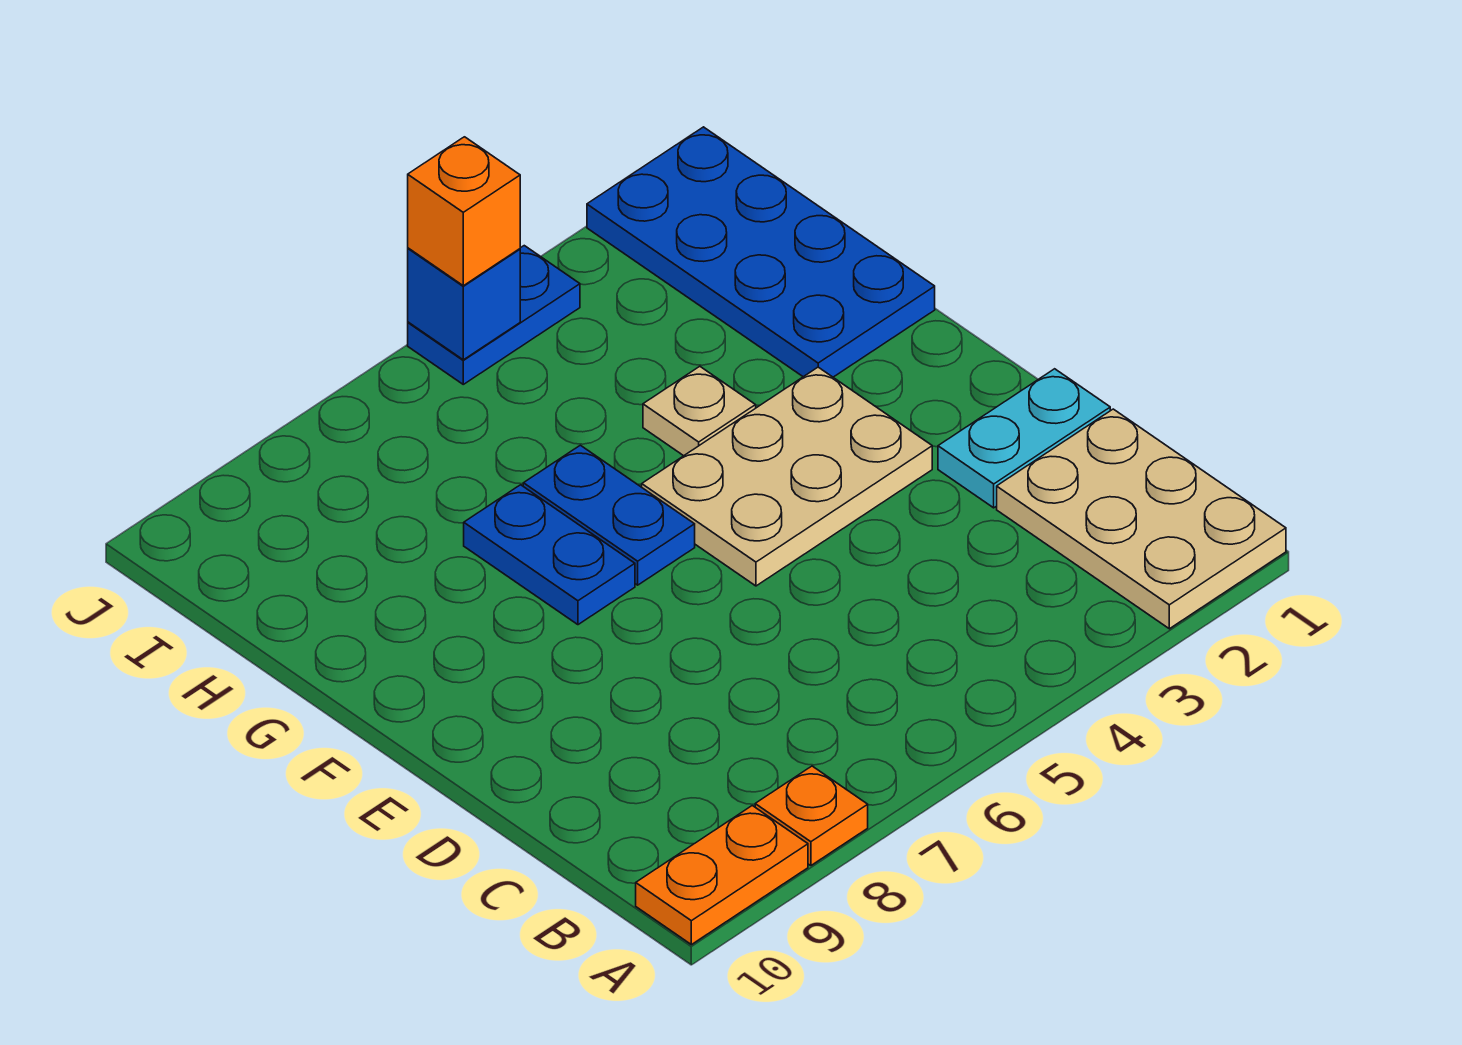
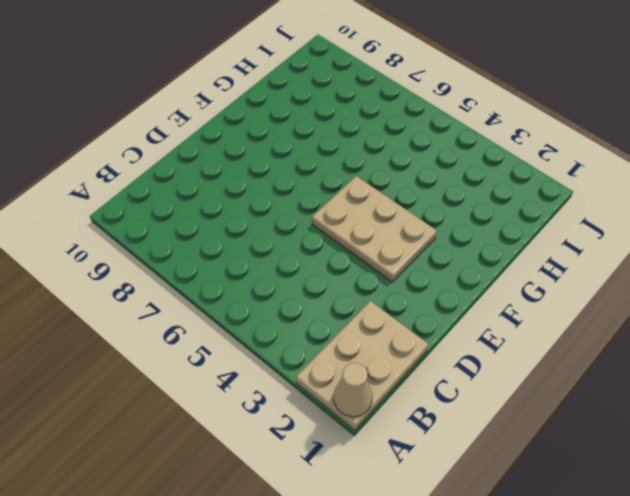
tan 1x1 cone [334,363,372,417] -> none
none -> orange 1x1 plate [755,766,868,866]
none -> orange 1x2 plate [636,806,808,945]
none -> cyan 1x2 plate [938,369,1110,508]

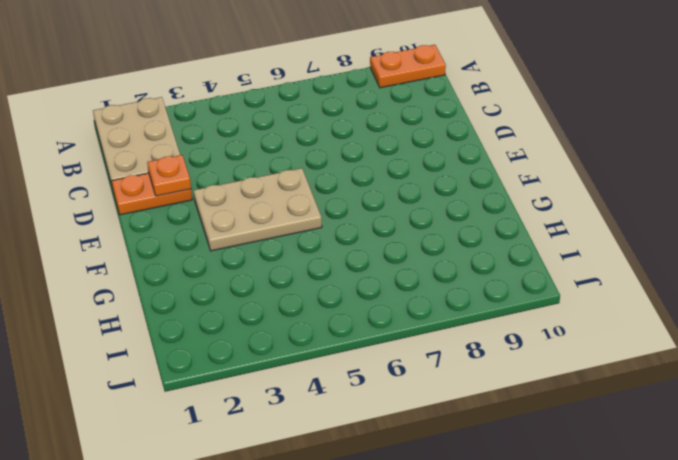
orange 1x2 plate [112,173,192,215] -> cyan 1x2 plate [938,369,1110,508]
orange 1x1 plate [147,155,191,196] -> orange 1x1 plate moved to [755,766,868,866]
none -> blue 1x2 plate [523,445,695,585]
none -> blue 1x2 plate [464,485,635,625]
none -> blue 2x4 plate [587,127,935,377]

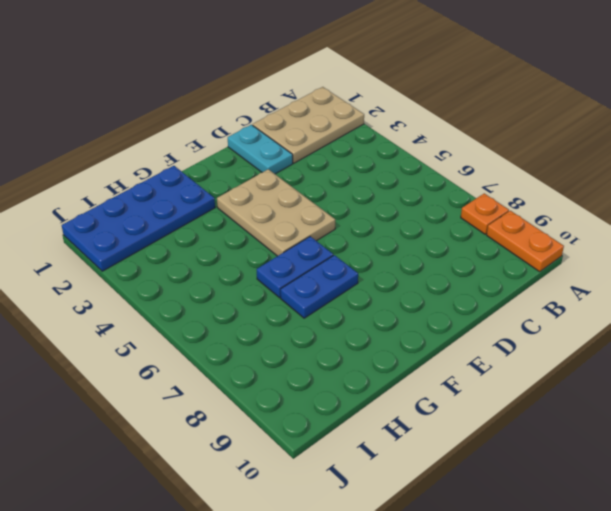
none -> tan 1x1 plate [643,366,756,456]
none -> blue 1x2 plate [408,246,580,384]
none -> blue 1x1 brick [408,248,520,360]

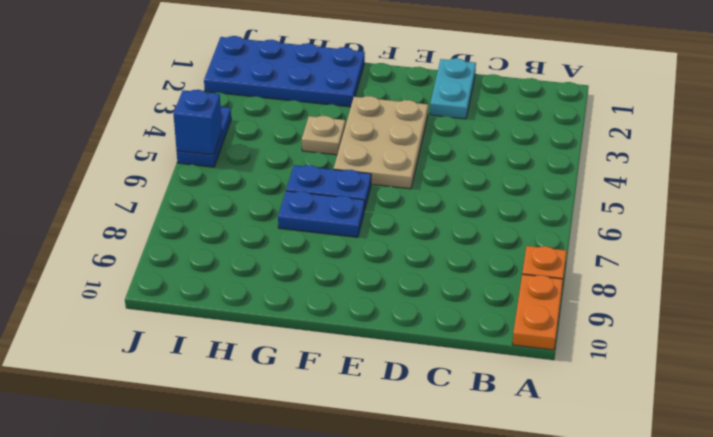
none -> tan 2x3 plate [997,409,1286,629]
none -> orange 1x1 brick [408,137,520,286]

